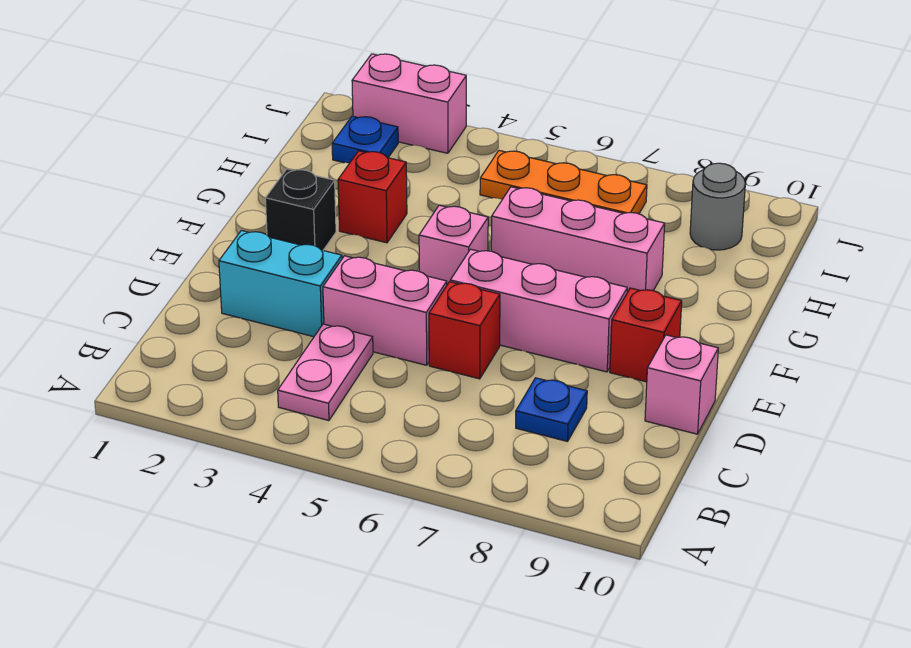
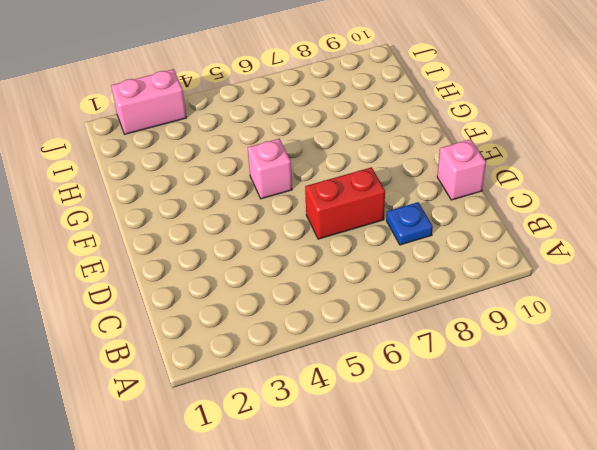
red 1x2 brick [305,167,385,239] -> red 1x1 brick [429,282,500,379]
none -> pink 1x2 plate [278,324,373,421]
none -> cyan 1x2 brick [219,231,342,337]
none -> pink 1x2 brick [323,256,447,365]

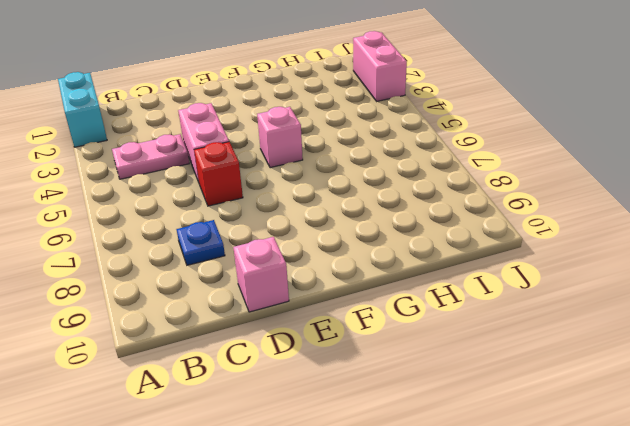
cyan 1x2 brick [58,72,107,147] -> cyan 1x2 brick moved to [219,231,342,337]
none -> pink 1x3 brick [450,249,627,372]
none -> red 1x1 brick [610,288,682,382]
none -> black 1x1 brick [265,169,336,250]

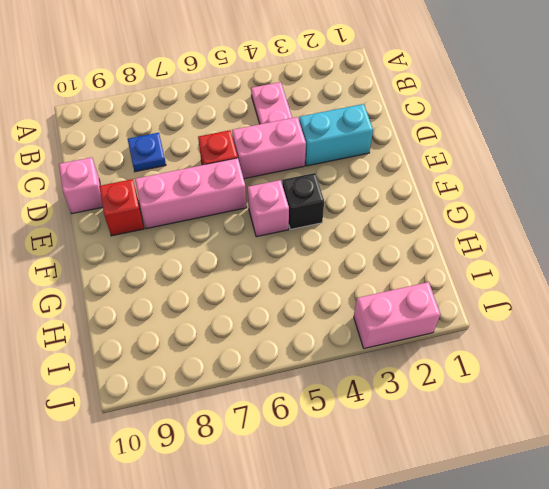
black 1x1 brick [282,173,324,229] -> black 1x1 brick moved to [265,169,336,250]
none -> red 1x1 brick [338,151,407,243]
none -> pink 1x3 brick [491,187,665,292]
none -> blue 1x1 plate [332,116,398,163]

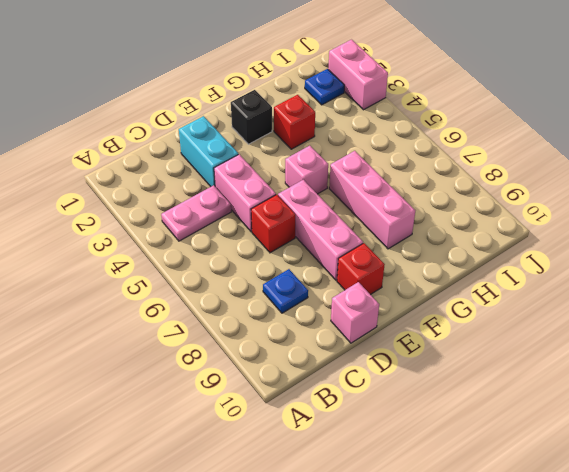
none -> orange 1x3 plate [480,151,647,214]
none -> grey 1x1 round brick [690,163,745,250]

